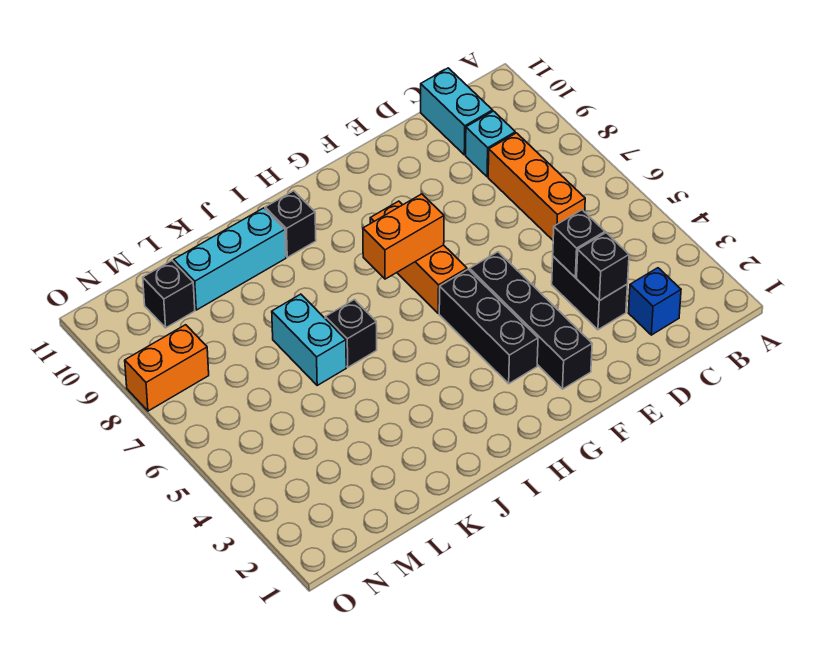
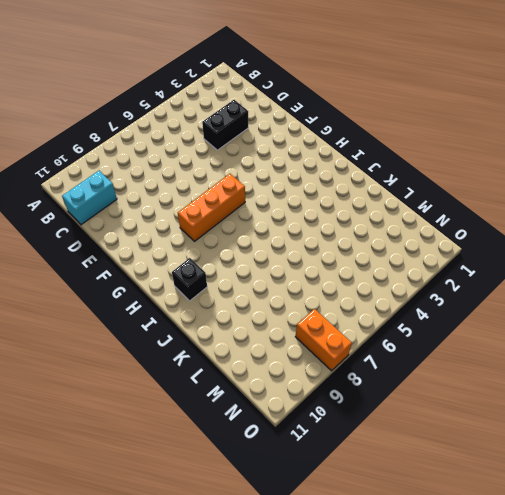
none -> blue 1x1 brick [629,268,681,335]
none -> orange 1x3 brick [488,133,585,240]
none -> cyan 1x1 brick [466,111,515,177]

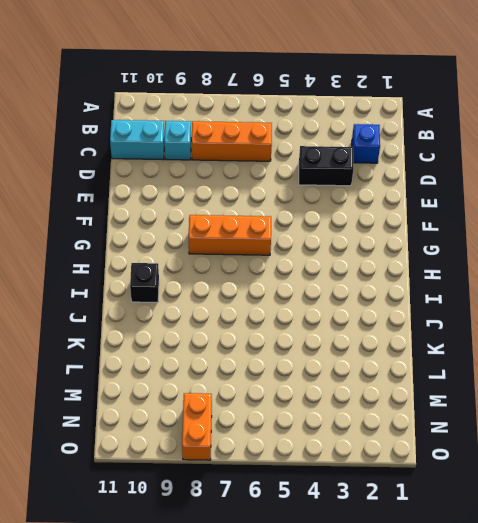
none -> black 1x4 brick [470,252,592,389]
none -> black 1x3 brick [439,269,538,384]
none -> black 1x1 brick [325,300,377,367]

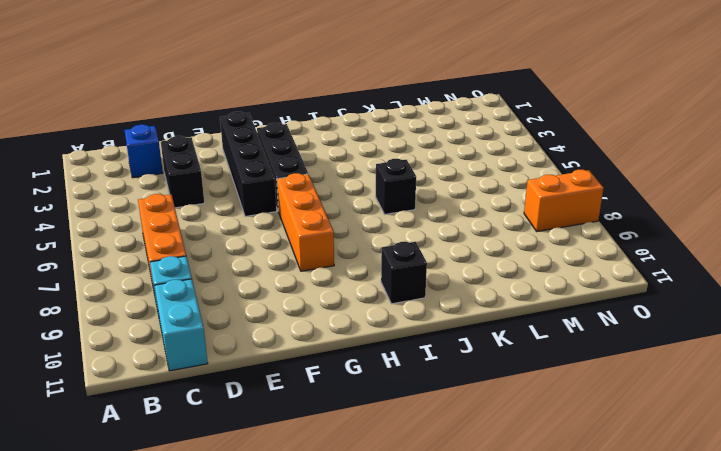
none -> cyan 1x3 brick [174,208,286,310]
none -> cyan 1x2 brick [272,294,346,385]
none -> black 1x1 brick [143,261,195,328]

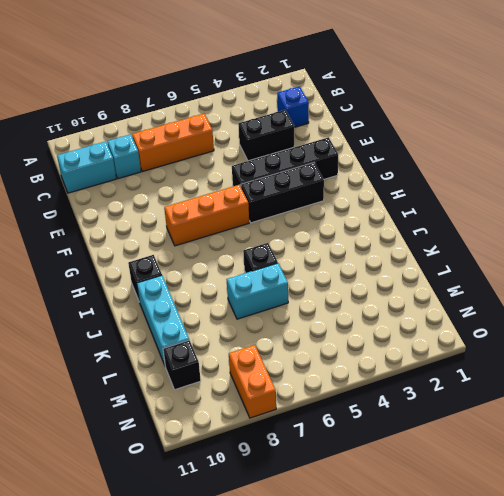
none -> black 1x1 brick [577,233,629,301]
none -> black 1x1 brick [553,210,605,277]
none -> orange 1x2 brick [363,194,444,279]

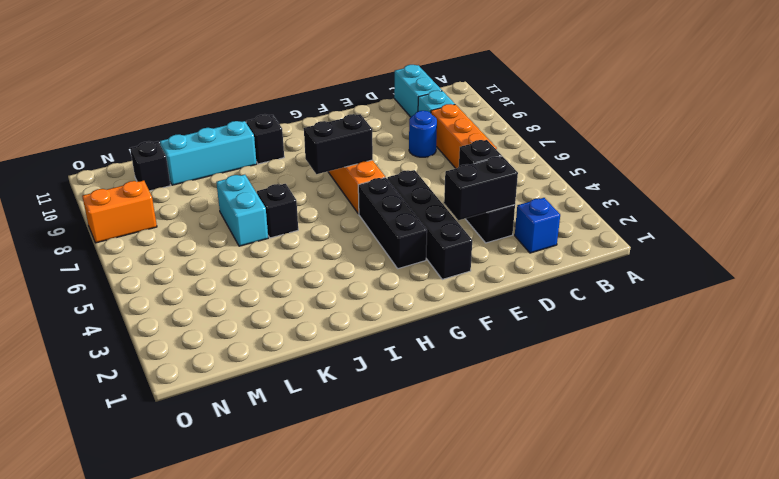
black 1x2 brick [444,156,518,220] -> black 1x1 brick [577,233,629,301]
blue 1x1 round brick [409,111,437,157] -> none
black 1x2 brick [304,114,373,174] -> orange 1x2 brick [363,194,444,279]

